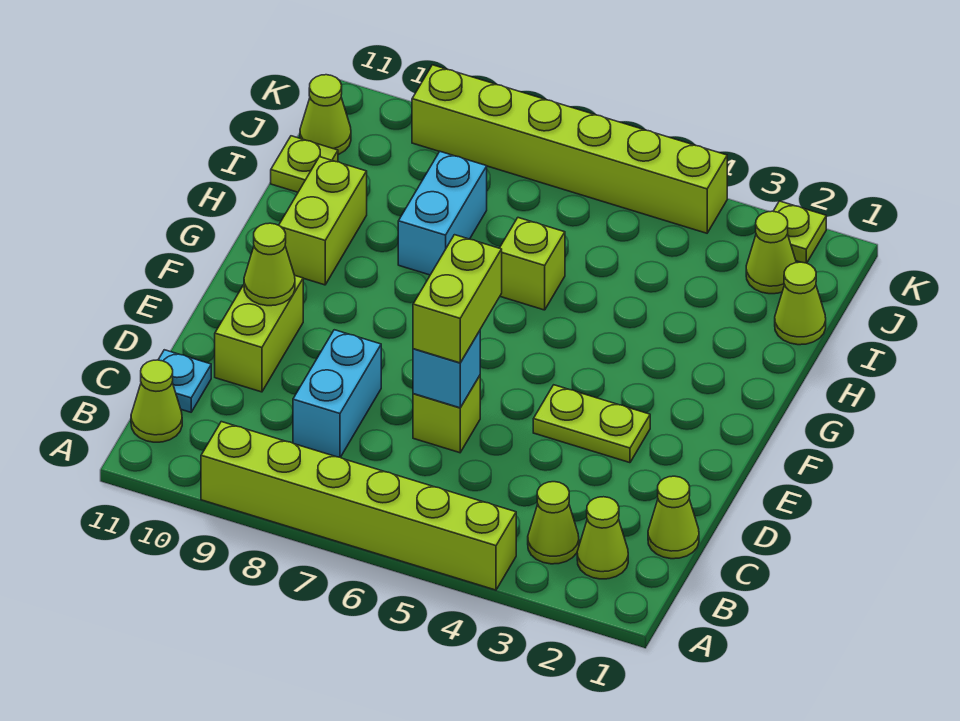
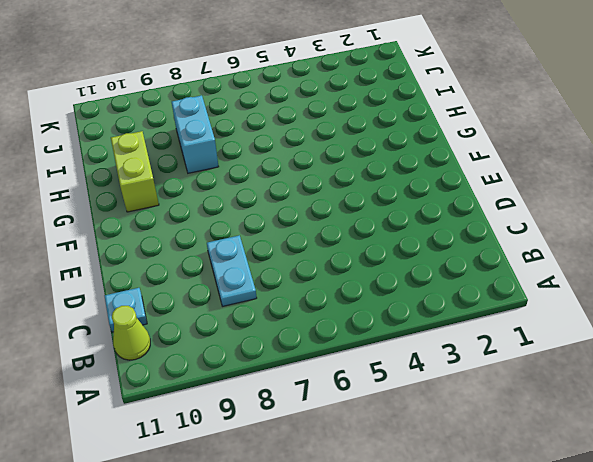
cyan 1x2 plate [207,235,257,306] -> cyan 1x2 brick [293,330,381,457]
none -> lime 1x6 brick [201,422,516,590]
none -> lime 1x1 cone [577,497,628,579]
none -> lime 1x1 cone [528,482,579,564]

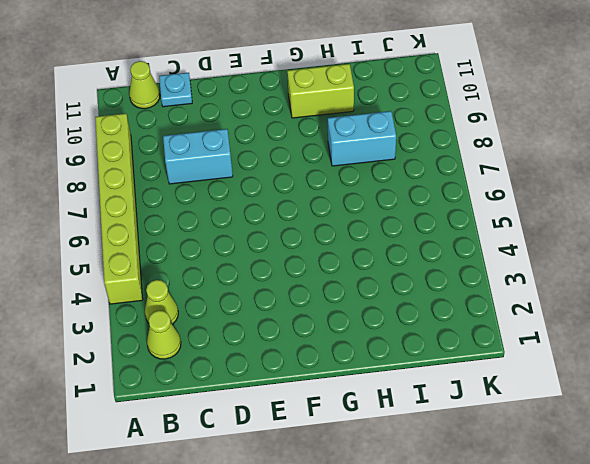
none -> lime 1x1 cone [648,476,699,559]
none -> lime 1x1 brick [413,376,480,453]
none -> lime 1x2 brick [215,276,303,392]

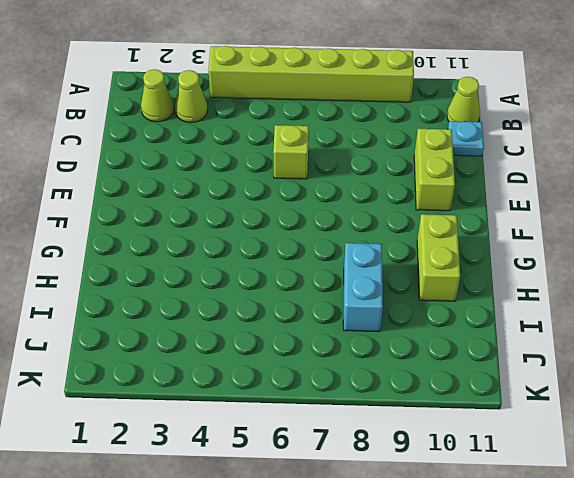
none -> lime 1x1 cone [648,476,699,559]
none -> cyan 1x2 brick [293,330,381,457]
none -> lime 1x2 plate [533,385,650,463]

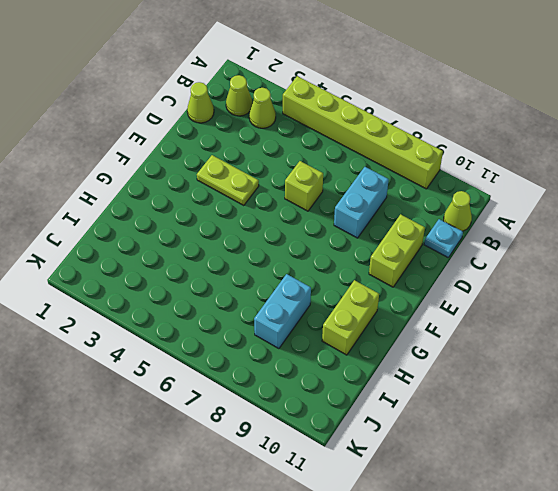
none -> lime 1x1 brick [500,218,565,310]
none -> lime 1x1 cone [775,262,826,345]
none -> lime 1x1 plate [271,136,338,192]

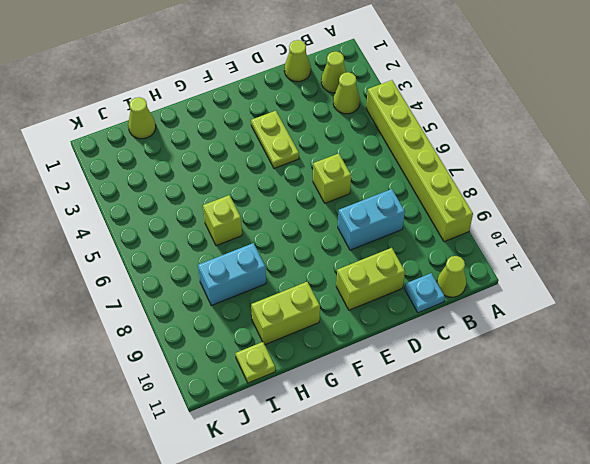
none -> lime 1x1 cone [746,211,796,294]
none -> lime 1x1 cone [300,75,351,155]
none -> lime 1x1 plate [773,201,826,263]

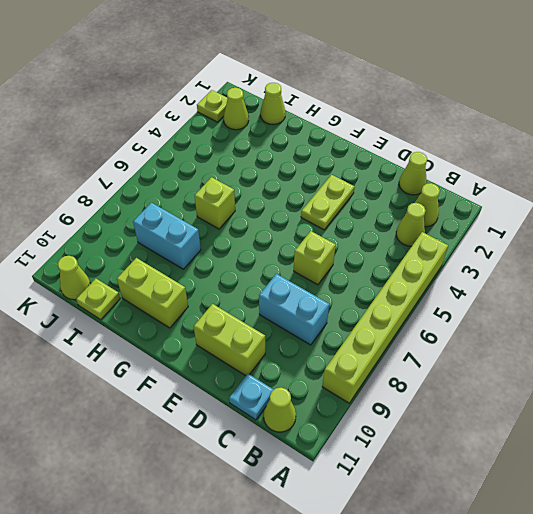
none -> lime 1x6 brick [412,65,727,233]
none -> cyan 1x1 brick [413,331,480,408]
none -> lime 1x1 cone [244,223,295,306]

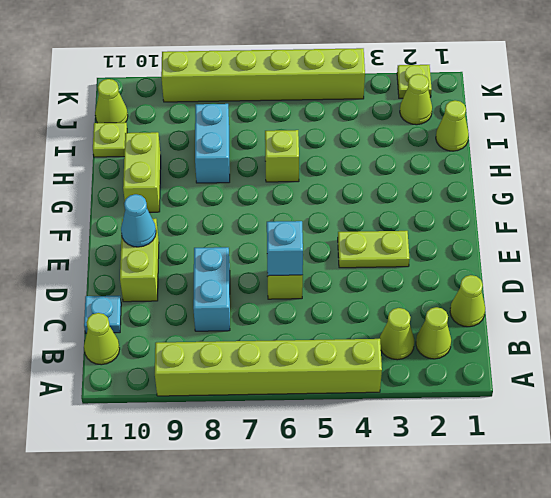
cyan 1x1 cone [121,194,156,247] -> lime 1x1 cone [244,223,295,306]
none -> lime 1x2 brick [413,235,502,363]

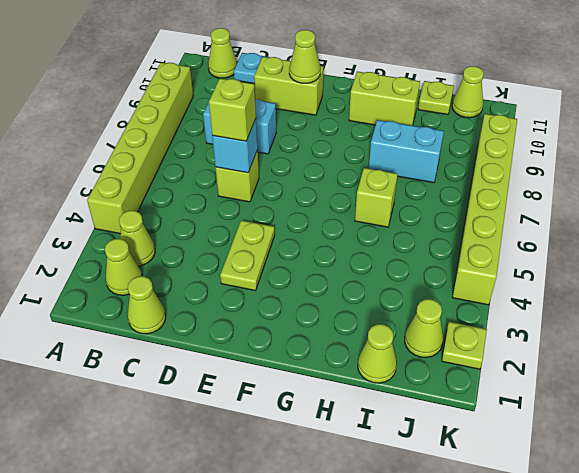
lime 1x1 brick [209,78,256,141] -> lime 1x2 brick [413,235,502,363]

